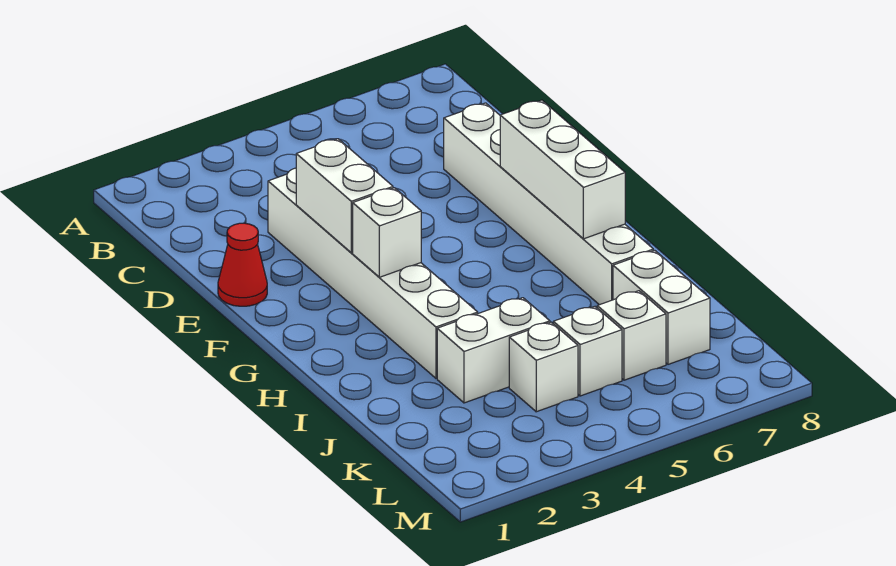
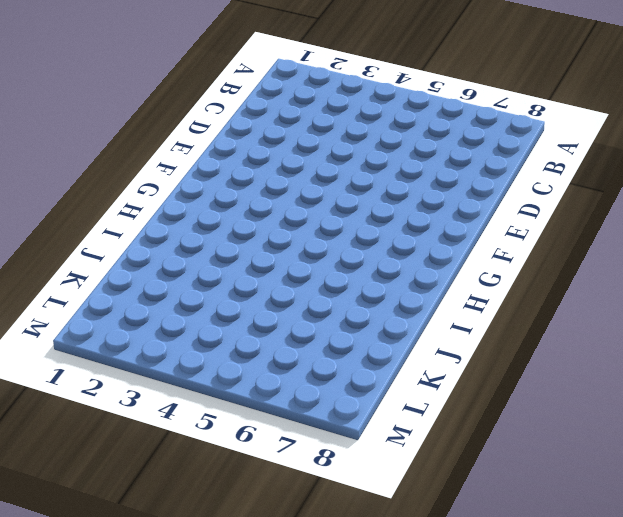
none -> white 1x6 brick [268,168,478,378]
none -> white 1x6 brick [444,103,653,305]

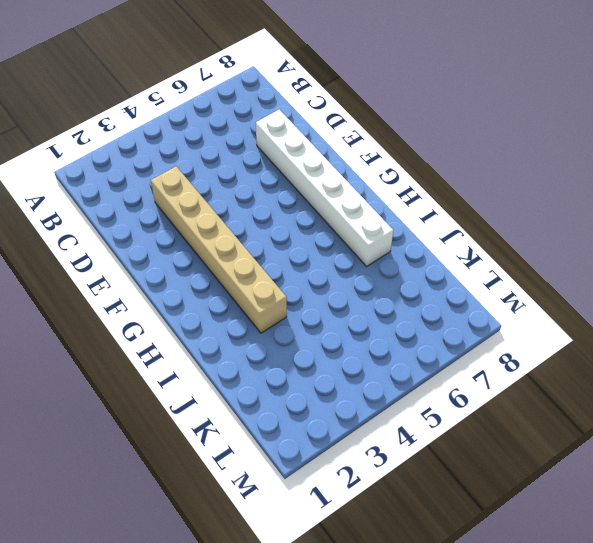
tan 1x6 brick [151,166,287,333] -> white 1x6 brick [268,168,478,378]
none -> red 1x1 cone [218,223,267,306]
none -> white 1x2 brick [437,298,550,403]

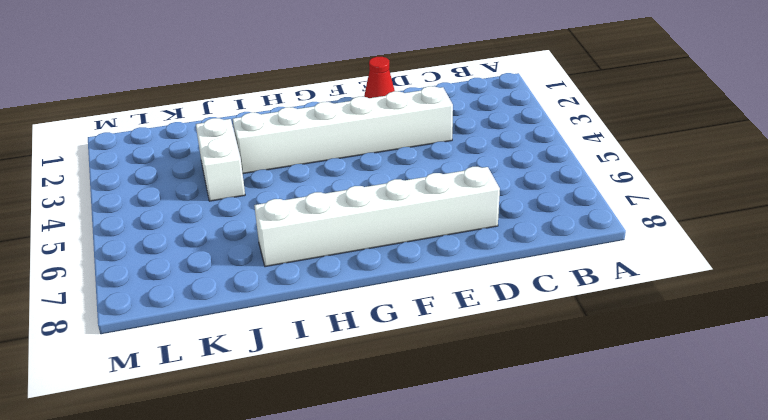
none -> white 1x2 brick [613,250,710,364]
none -> white 1x1 brick [509,322,578,412]

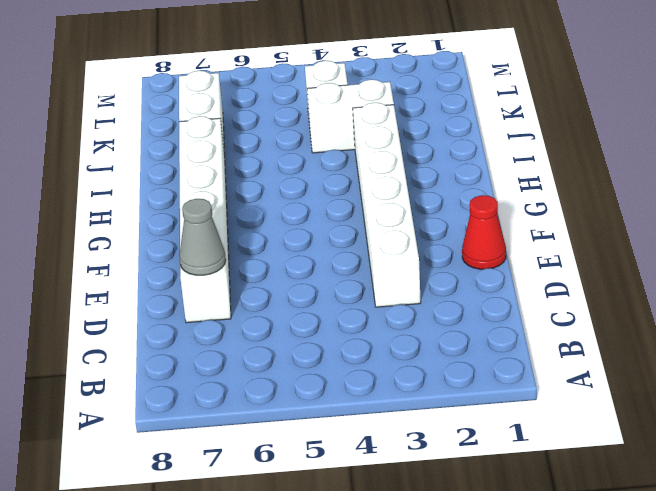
grey 1x1 cone [179,199,226,275] -> none
none -> white 1x1 brick [553,307,622,396]
none -> white 1x1 brick [597,291,666,380]

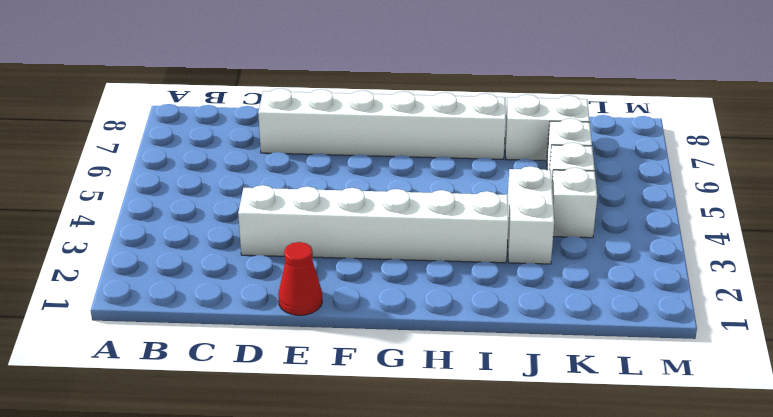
none -> white 1x2 brick [296,139,393,253]
none -> white 1x3 brick [500,100,625,239]

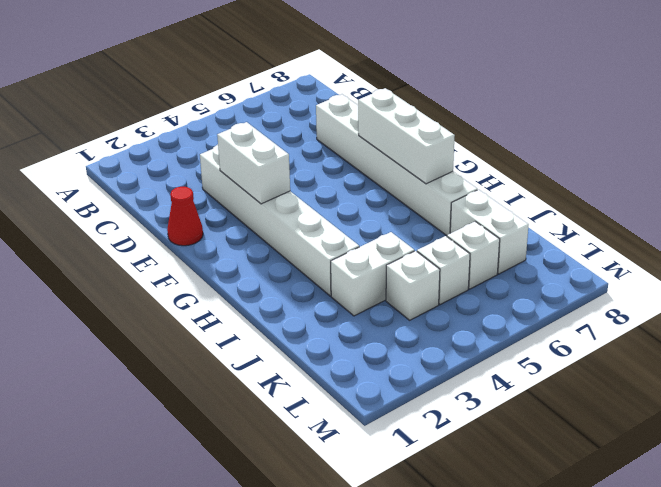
none -> white 1x1 brick [353,188,421,277]

